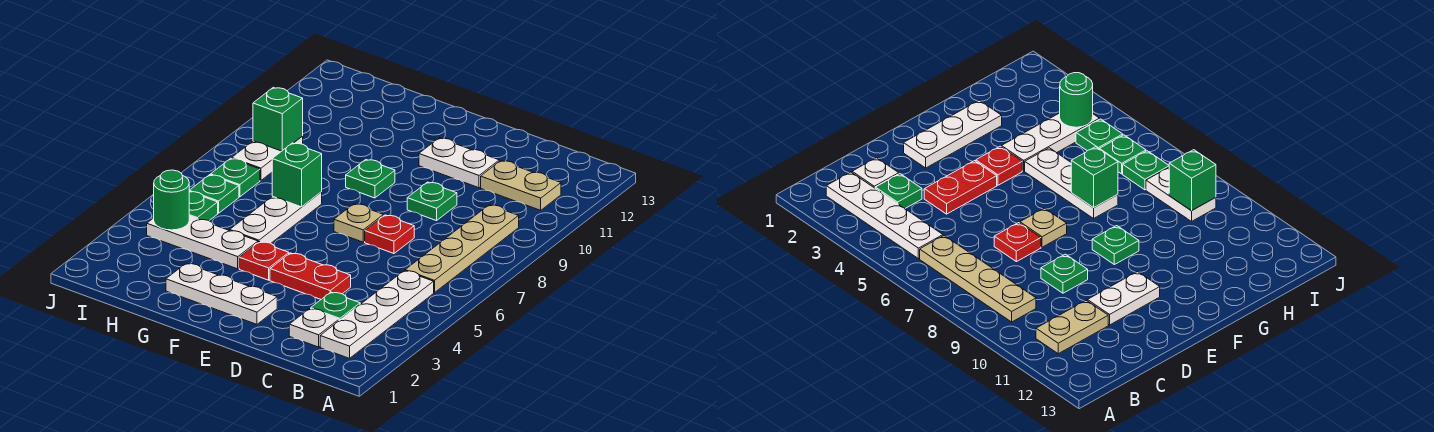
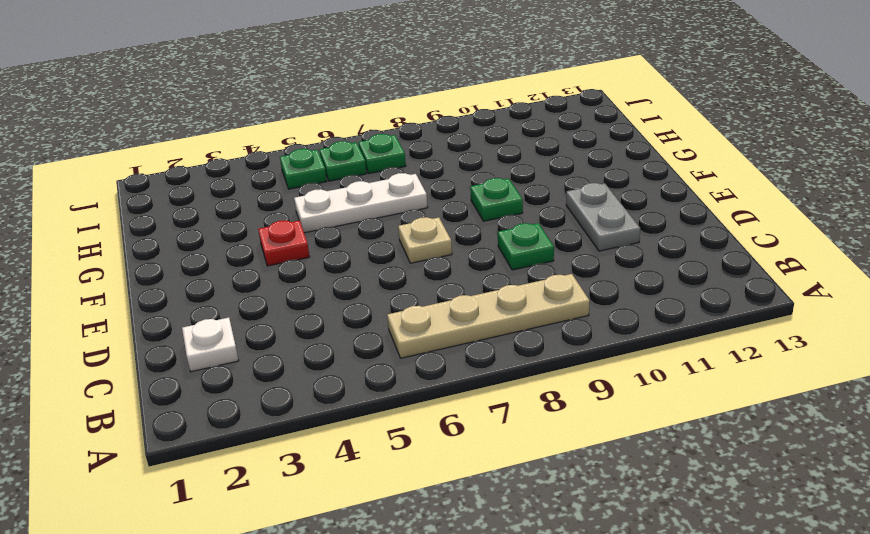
grey 1x2 plate [566,183,640,251] -> white 1x2 plate [419,138,499,188]
none -> white 1x4 plate [320,271,434,358]
none -> tan 1x2 plate [481,161,561,210]
none -> green 1x1 plate [311,292,360,321]

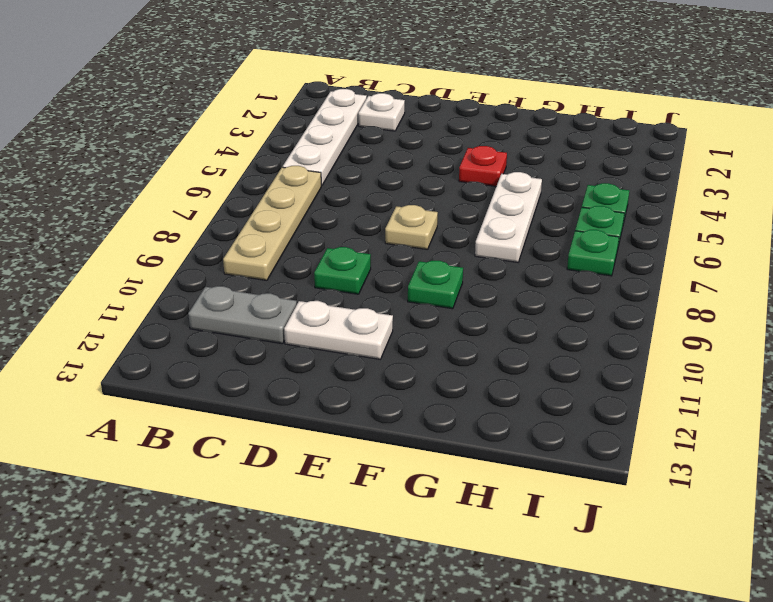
grey 1x2 plate [188,286,297,344] -> tan 1x2 plate [481,161,561,210]
none -> green 1x1 plate [311,292,360,321]
none -> red 1x2 plate [270,253,351,299]
none -> red 1x1 plate [365,215,414,253]

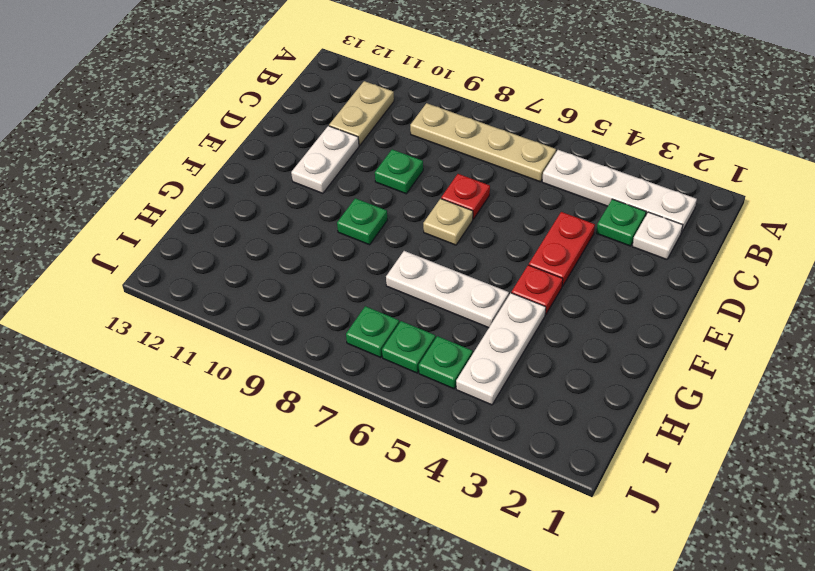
none -> white 1x3 plate [166,263,277,324]
none -> white 1x2 plate [232,136,303,180]
none -> green 1x1 brick [272,143,322,207]

